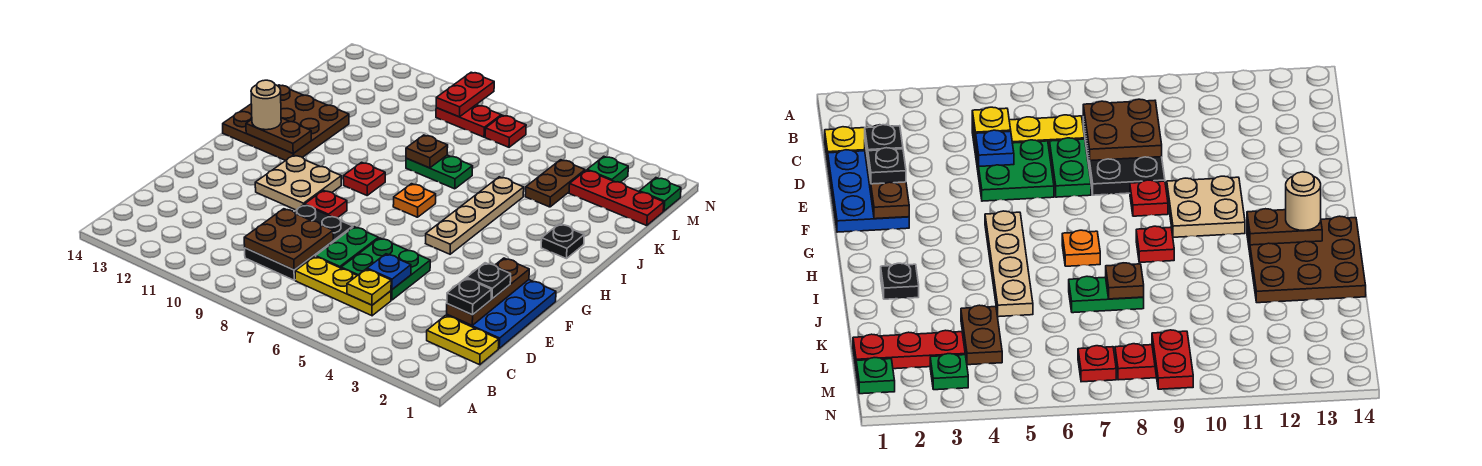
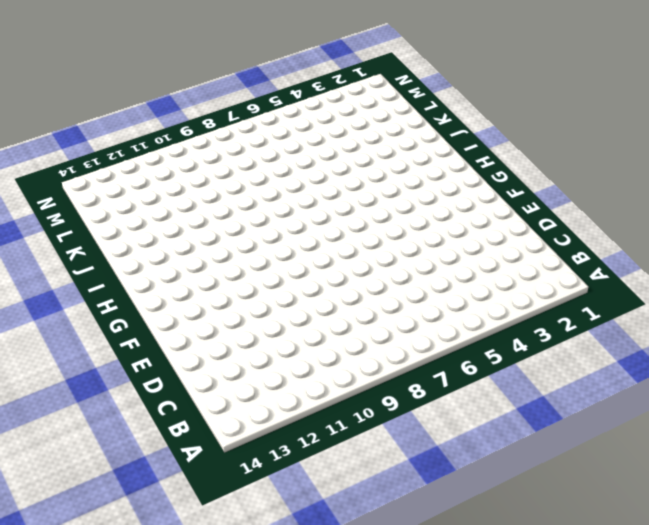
none -> yellow 1x2 plate [427,315,499,365]
none -> yellow 1x3 plate [295,256,391,316]
none -> black 2x3 plate [245,205,353,280]
none -> blue 2x3 plate [447,280,556,348]

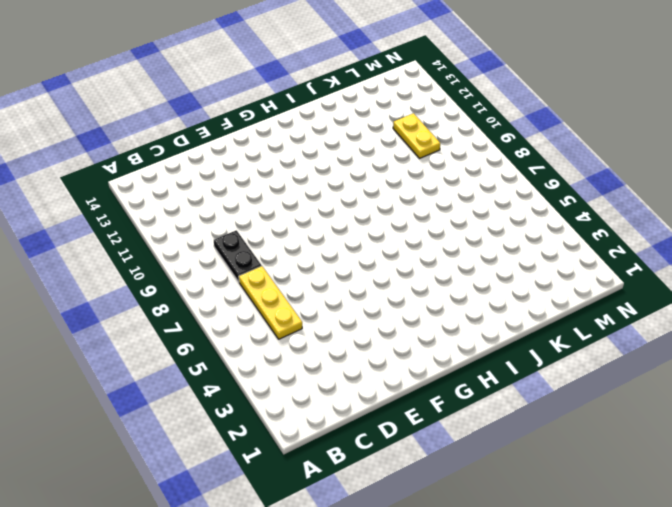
black 1x2 plate [214,230,262,282] -> black 2x3 plate [245,205,353,280]
yellow 1x2 plate [393,113,440,159] -> yellow 1x2 plate moved to [427,315,499,365]
none -> blue 2x3 plate [447,280,556,348]
none -> green 2x2 plate [341,238,430,300]
none -> green 1x2 plate [316,227,378,268]
none -> red 1x1 plate [305,190,347,218]

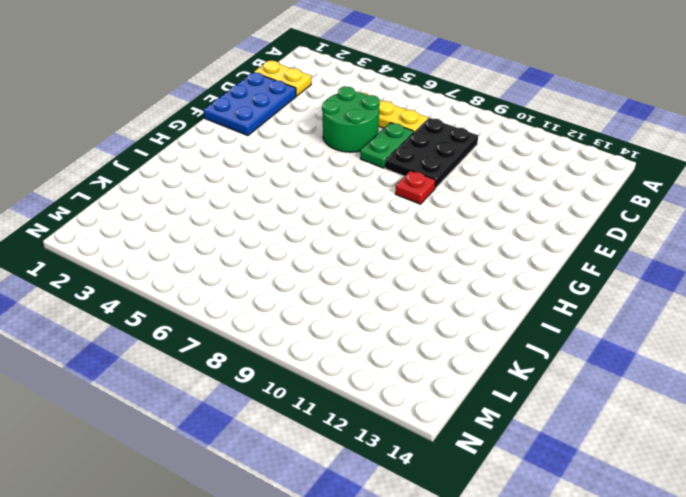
green 2x2 round brick [322,86,380,152] -> green 2x2 plate [341,238,430,300]
none -> tan 2x2 plate [255,155,341,210]
none -> tan 1x4 plate [426,177,524,254]
none -> orange 1x1 plate [393,184,436,217]
none -> red 1x1 plate [343,162,385,195]

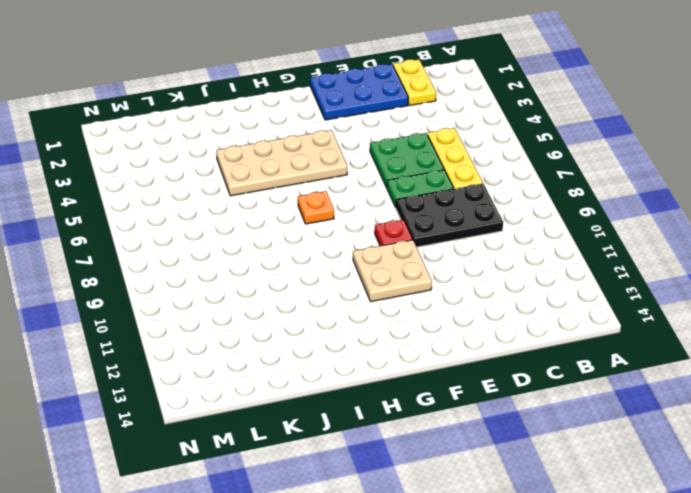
tan 2x4 plate [216,130,347,196] -> tan 1x4 plate [426,177,524,254]
none -> red 1x1 plate [343,162,385,195]
none -> brown 3x3 plate [223,85,349,160]
none -> black 1x1 plate [541,224,584,259]
none -> green 1x2 plate [406,155,473,189]

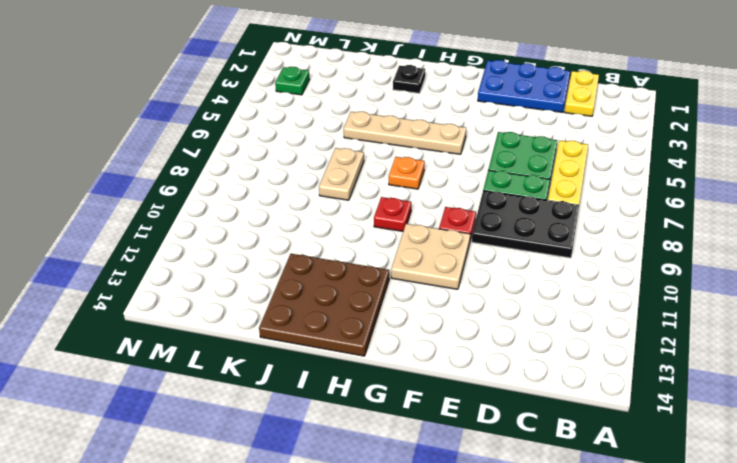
tan 1x2 plate [319,148,364,200] -> green 1x2 plate [406,155,473,189]
none -> brown 1x2 plate [525,160,585,207]
none -> red 1x3 plate [569,170,664,225]
none -> green 1x1 plate [639,178,681,211]
none -> red 1x1 plate [485,115,526,147]

